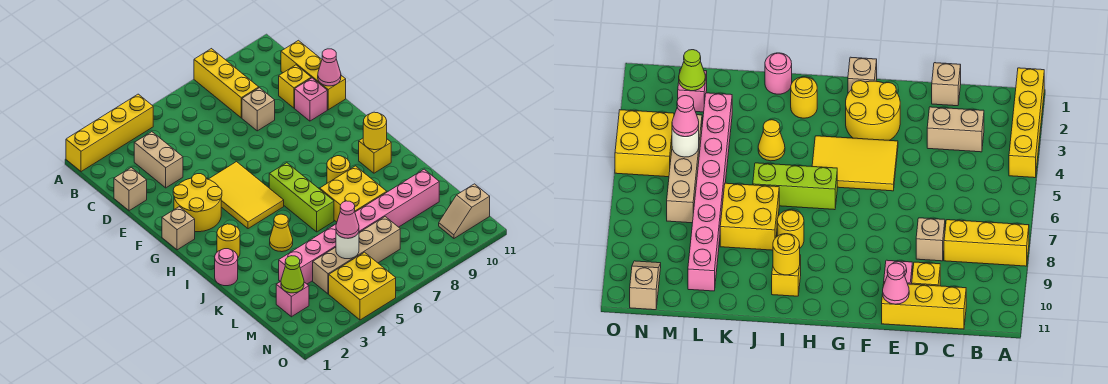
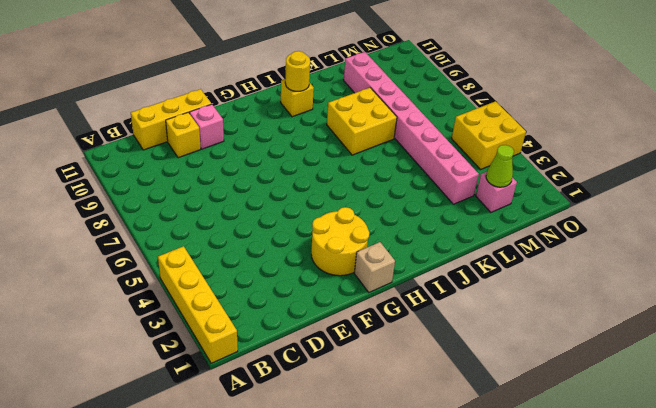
none -> yellow 1x3 brick [194,49,259,118]
none -> tan 1x2 brick [134,132,183,188]
none -> tan 1x1 brick [114,168,147,211]

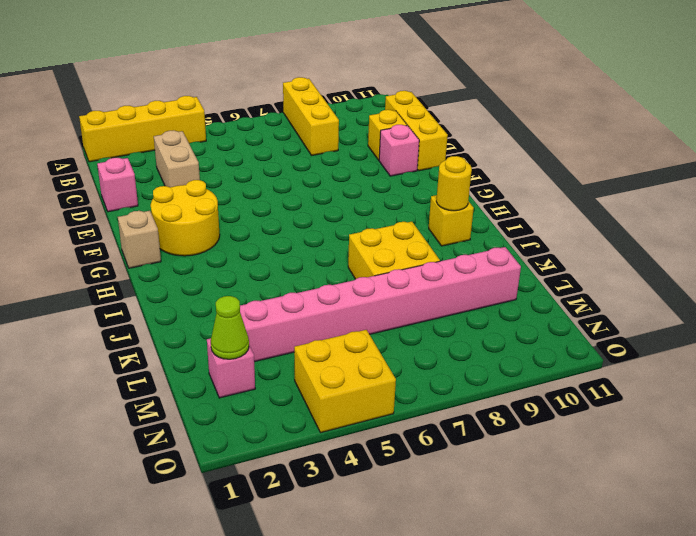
pink 1x1 brick [97,158,138,212] -> tan 1x1 brick [114,168,147,211]
none -> tan 1x1 brick [242,88,275,131]
none -> yellow 2x3 tile [208,162,284,229]
none -> lime 1x3 brick [269,163,334,232]

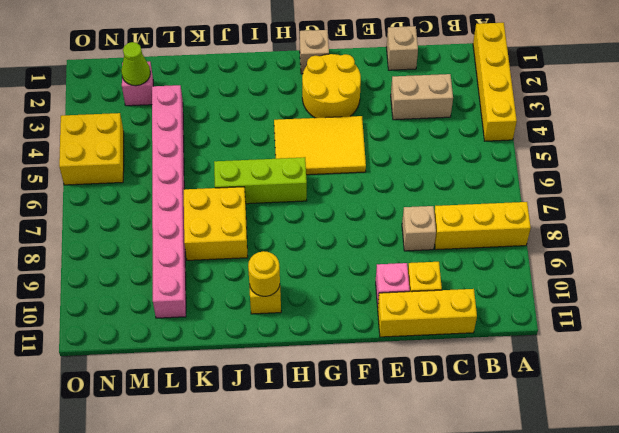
none -> yellow 1x1 round brick [217,224,240,257]
none -> yellow 1x1 round brick [327,156,350,183]
none -> pink 1x1 round brick [215,249,238,286]

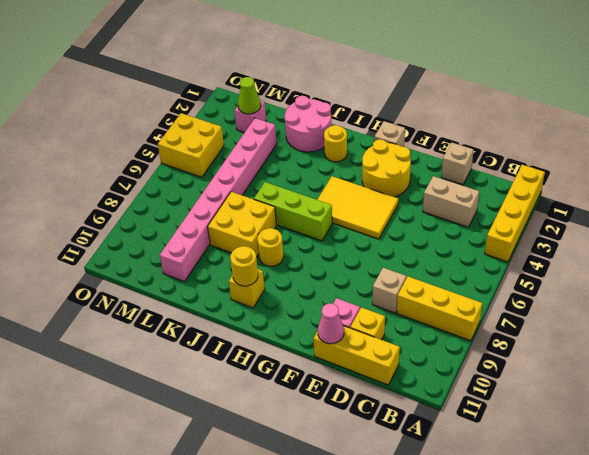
pink 2x2 round brick [285,96,332,152] -> pink 1x1 round brick [215,249,238,286]
none -> yellow 1x1 cone [270,214,293,252]
none -> tan 1x4 brick [313,217,400,294]
none -> tan 1x2 slope [439,184,490,238]

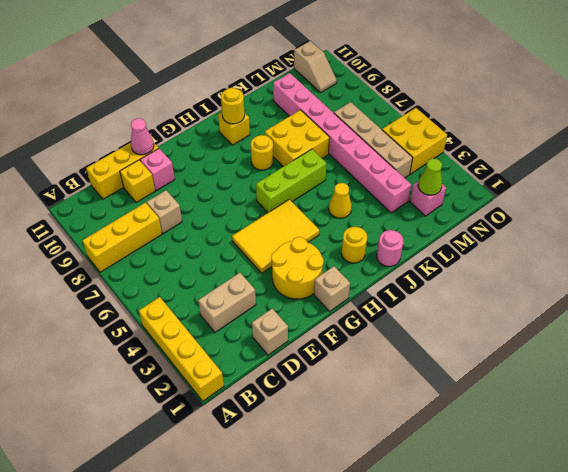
none -> white 1x1 round brick [336,232,359,259]
none -> pink 1x1 cone [336,201,359,238]

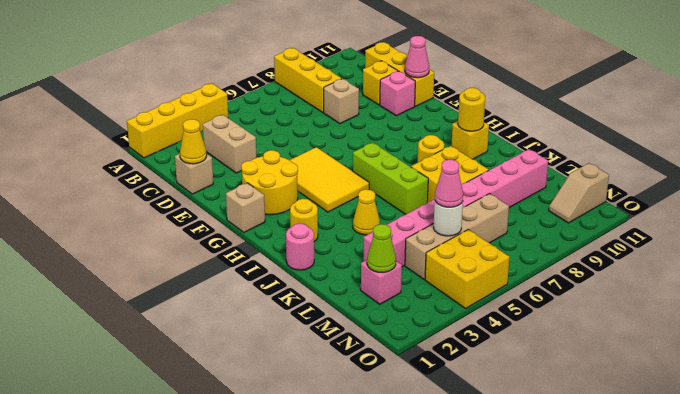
yellow 1x1 cone [180,119,207,164] -> none

